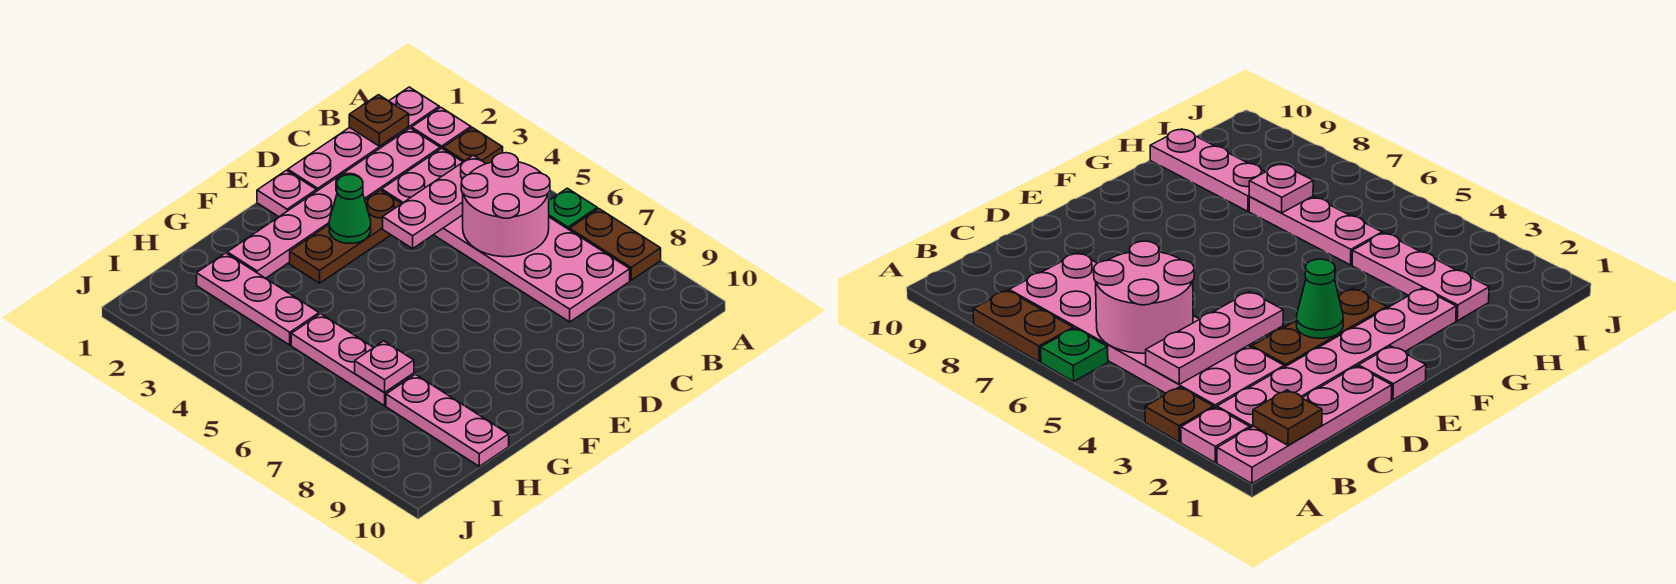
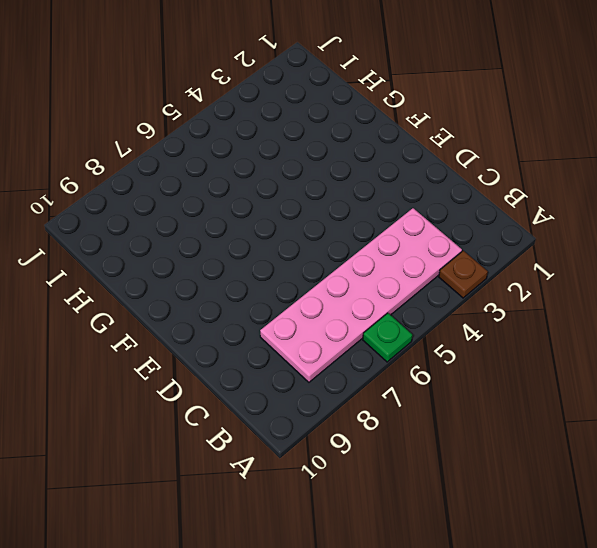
none -> pink 1x4 plate [288,87,439,191]
none -> pink 1x1 plate [412,107,471,149]
none -> brown 1x2 plate [570,209,661,280]

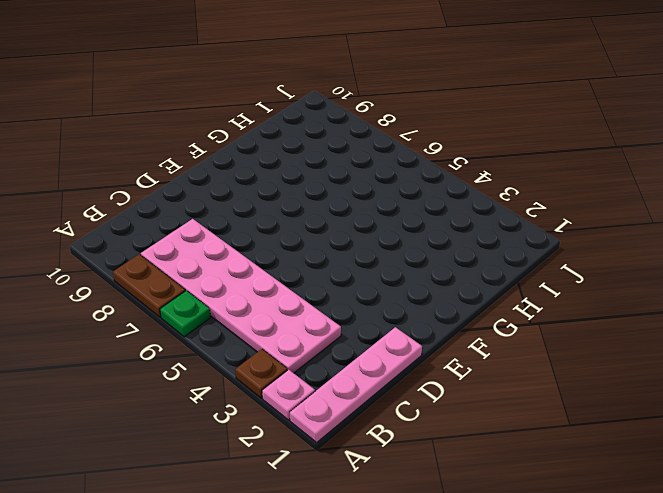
none -> pink 1x6 plate [227,128,440,278]
none -> brown 1x3 plate [290,190,402,283]
none -> pink 1x1 plate [257,170,316,217]

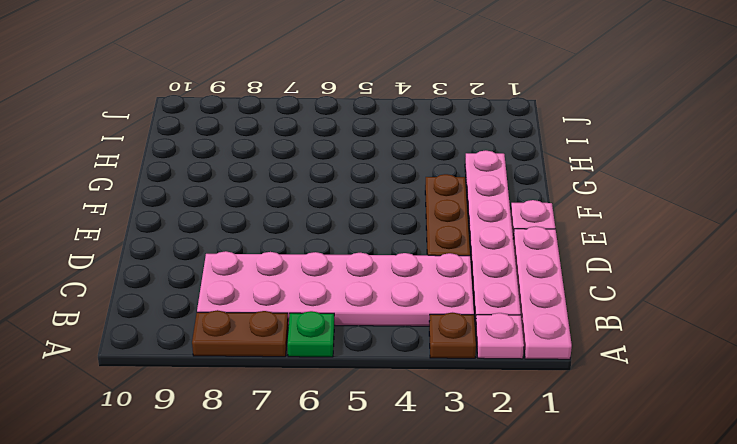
none -> pink 1x3 plate [197,253,319,345]
none -> pink 1x3 plate [291,314,414,406]
none -> pink 1x3 plate [386,374,509,466]

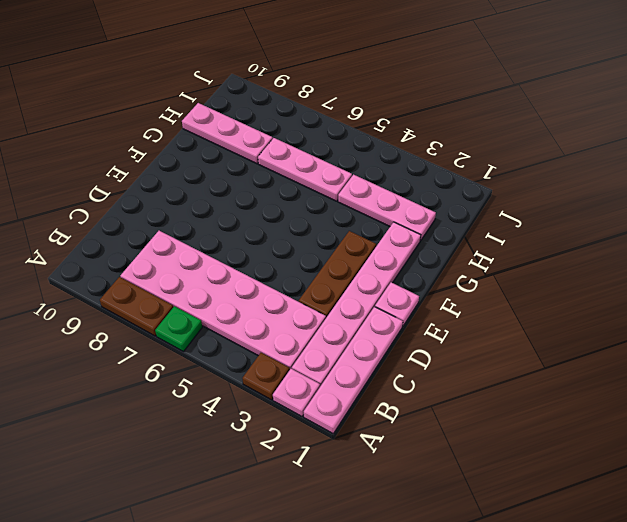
none -> brown 1x1 plate [349,95,409,146]
none -> pink 1x3 plate [383,155,486,248]
none -> pink 2x2 round brick [461,153,550,257]

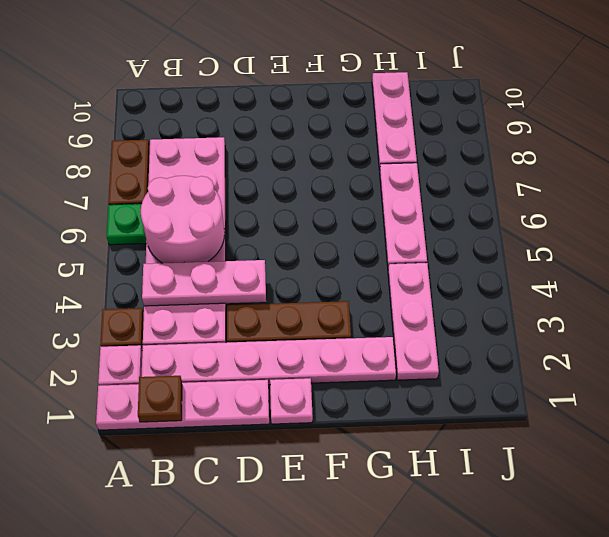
none -> green 1x1 cone [329,175,371,243]
none -> pink 1x1 plate [355,341,414,393]

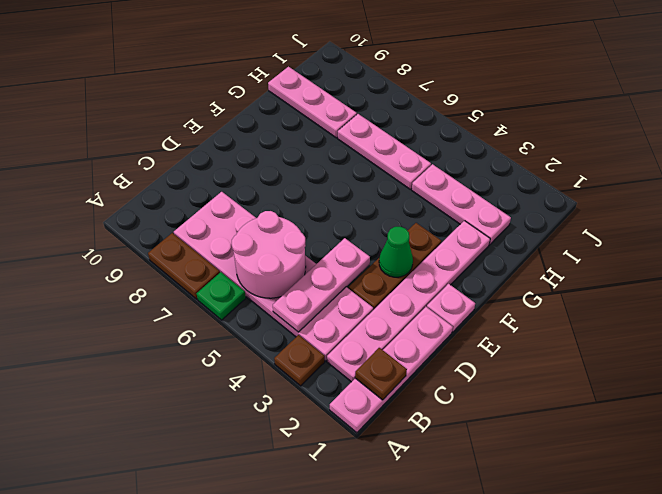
none -> pink 1x1 plate [412,107,471,149]
none -> pink 1x1 plate [355,341,414,393]

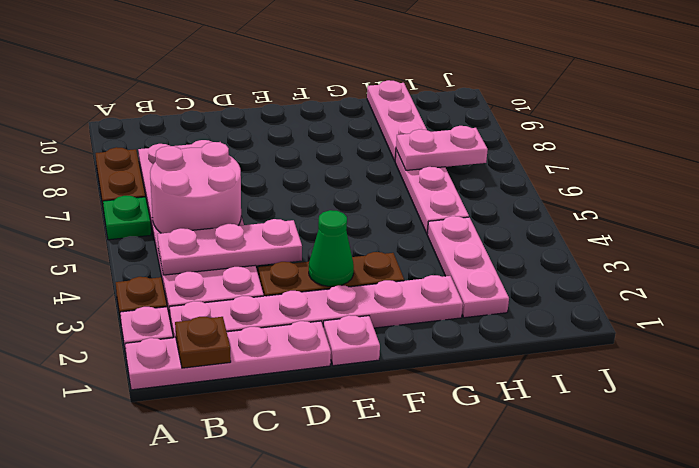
pink 1x2 plate [396,126,488,170] -> pink 1x1 plate [355,341,414,393]

